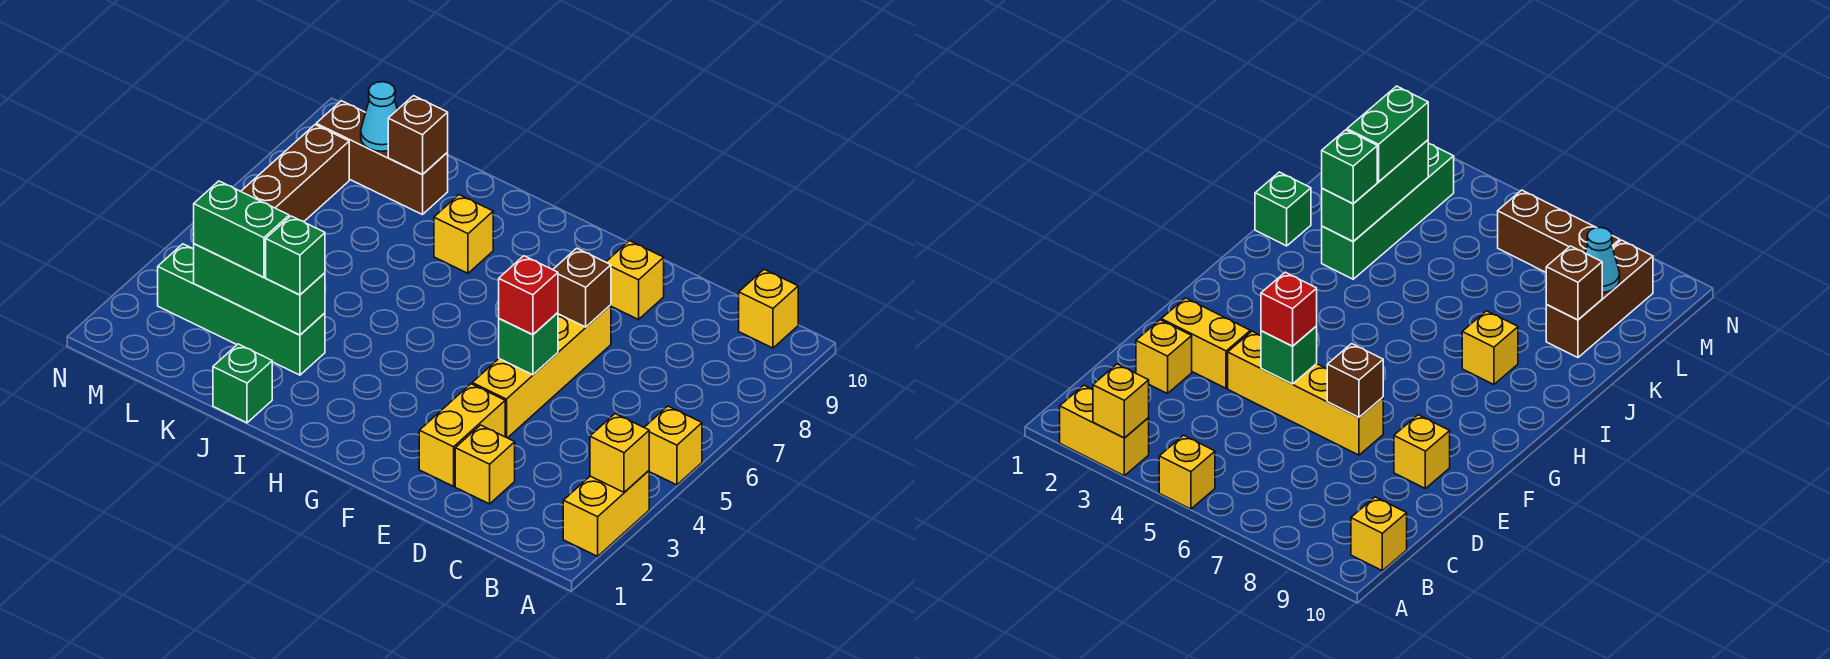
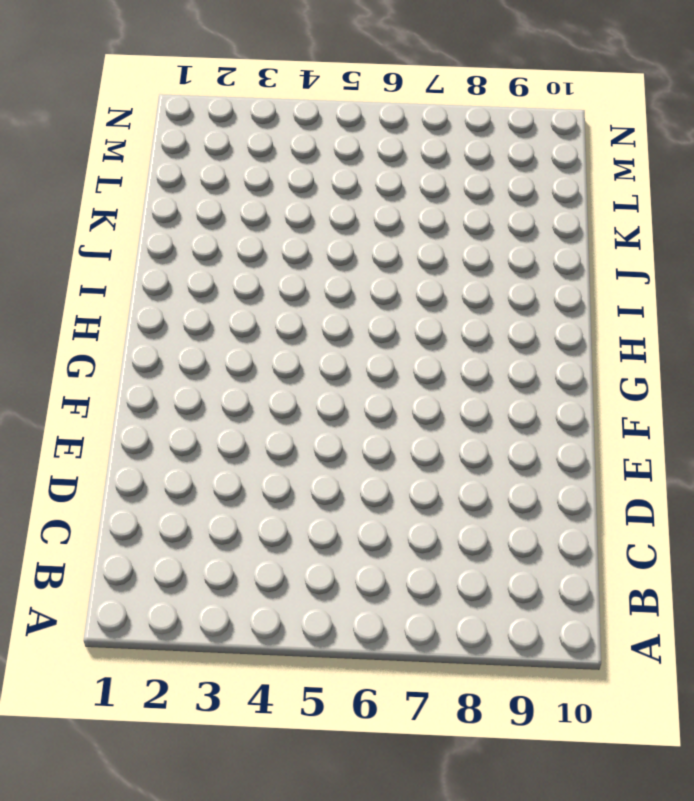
none -> yellow 1x2 brick [563,471,649,556]
none -> yellow 1x1 brick [644,406,702,485]
none -> yellow 1x1 brick [739,270,798,348]

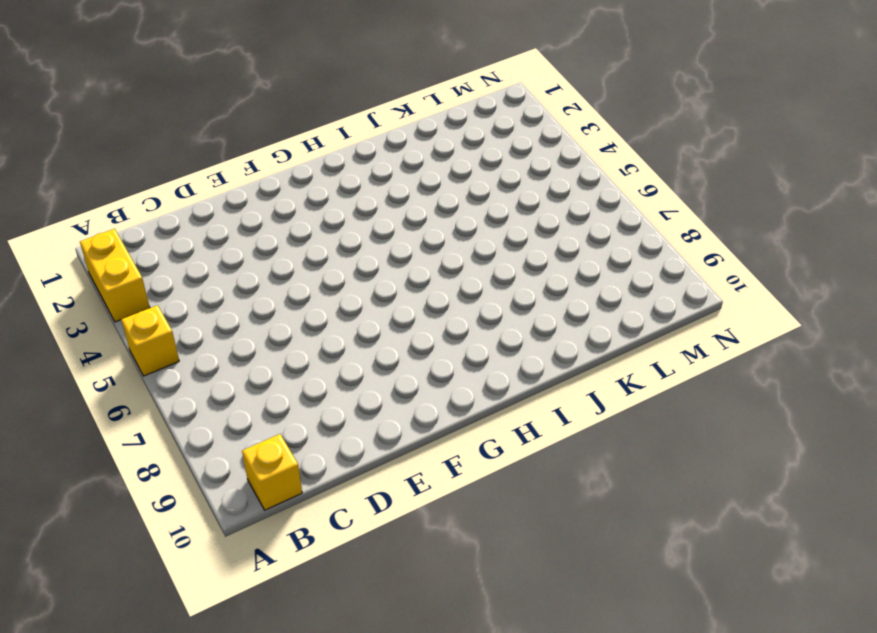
none -> yellow 1x1 brick [455,425,515,504]
none -> yellow 1x2 brick [419,384,505,486]
none -> yellow 1x4 brick [472,305,611,438]

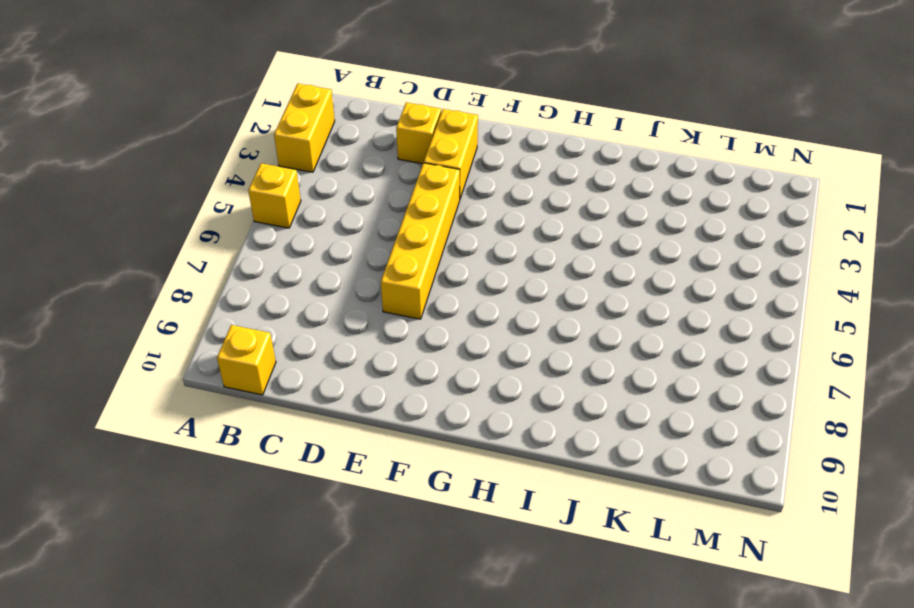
none -> yellow 1x1 brick [606,241,664,320]
none -> yellow 1x1 brick [434,195,493,273]
none -> green 1x1 brick [213,344,272,423]

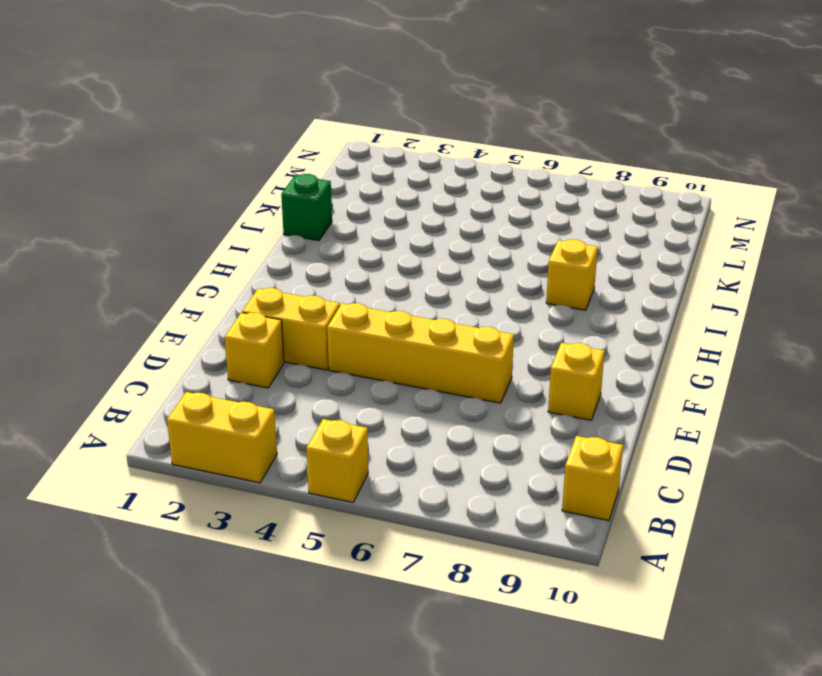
none -> green 1x4 brick [158,244,325,375]
none -> brown 1x3 brick [316,101,448,215]
none -> brown 1x3 brick [241,125,349,221]

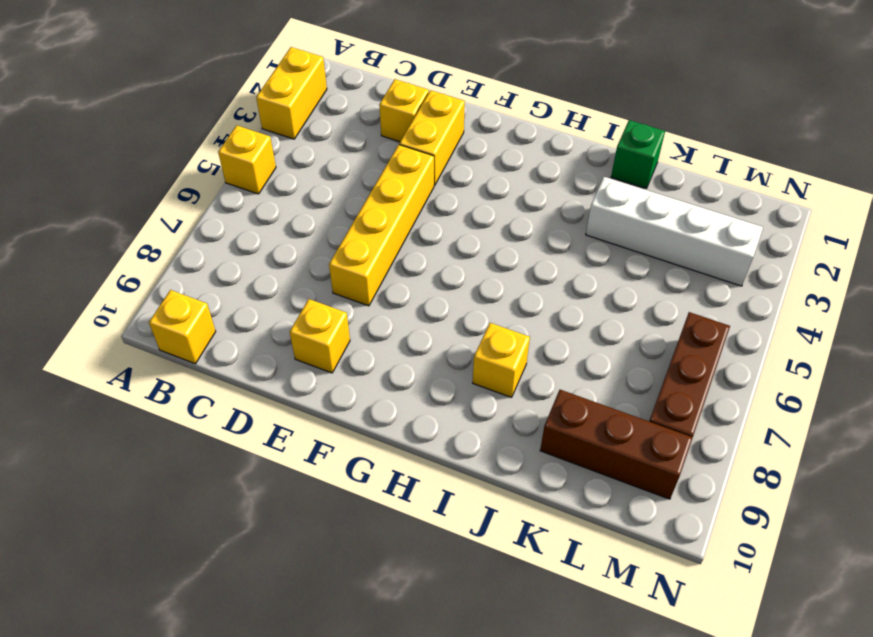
white 1x4 brick [586,177,763,286] -> green 1x4 brick [158,244,325,375]
none -> yellow 1x1 brick [590,414,649,492]
none -> green 1x1 brick [499,313,558,375]
none -> brown 1x1 brick [553,248,611,327]

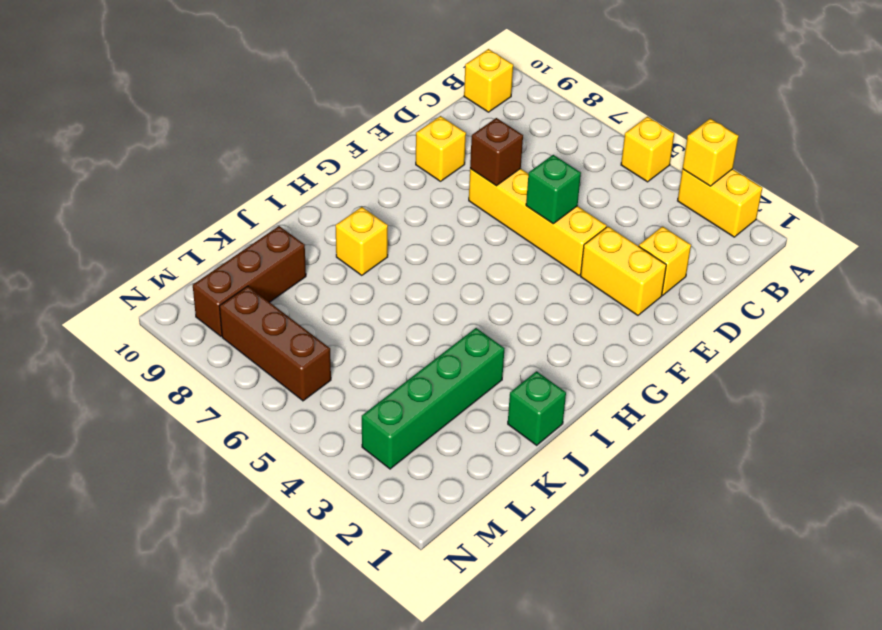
none -> green 1x3 brick [194,244,325,335]
none -> brown 1x1 brick [388,96,448,175]
none -> cyan 1x1 cone [361,82,397,151]

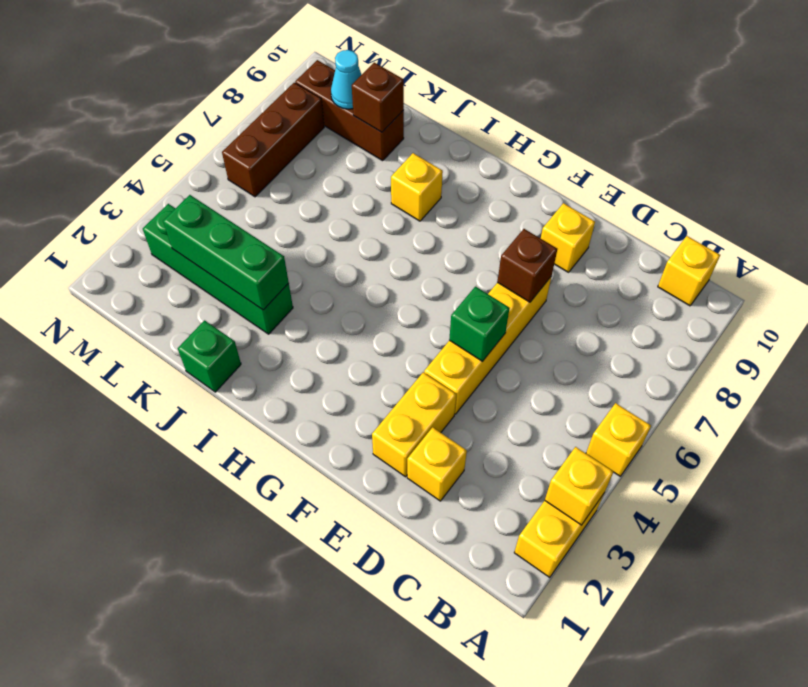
none -> red 1x1 brick [499,256,558,335]
none -> green 1x1 brick [266,216,325,295]
none -> green 1x2 brick [194,181,289,277]

